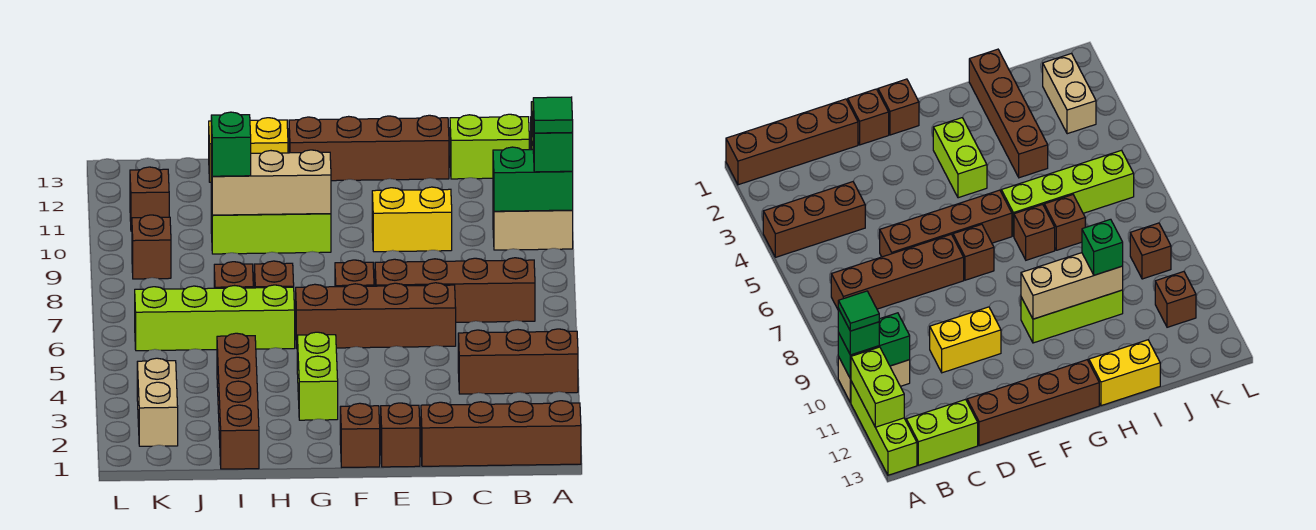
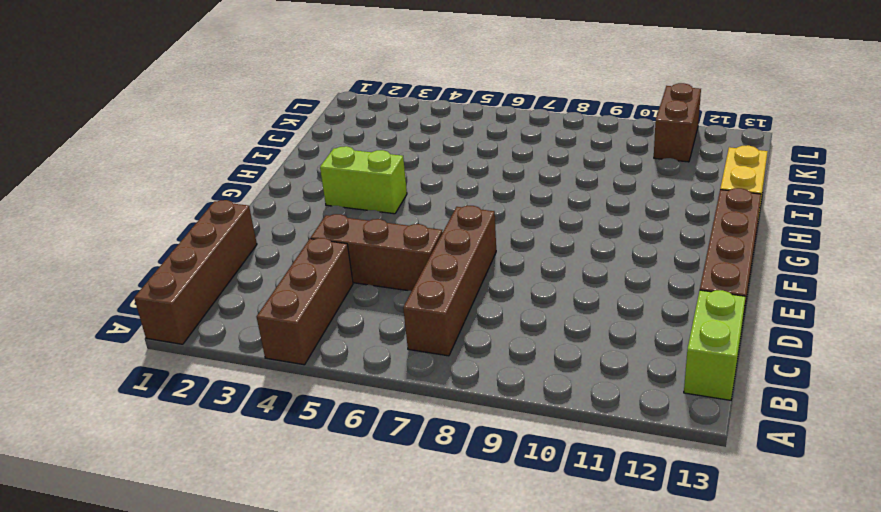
brown 1x3 brick [311,214,443,291] -> brown 1x4 brick [296,283,456,348]
brown 1x2 brick [654,83,701,162] -> brown 1x1 brick [130,167,169,231]
none -> tan 1x2 brick [493,200,573,250]
none -> lime 1x3 brick [851,381,917,475]
none -> yellow 1x2 brick [372,187,452,252]

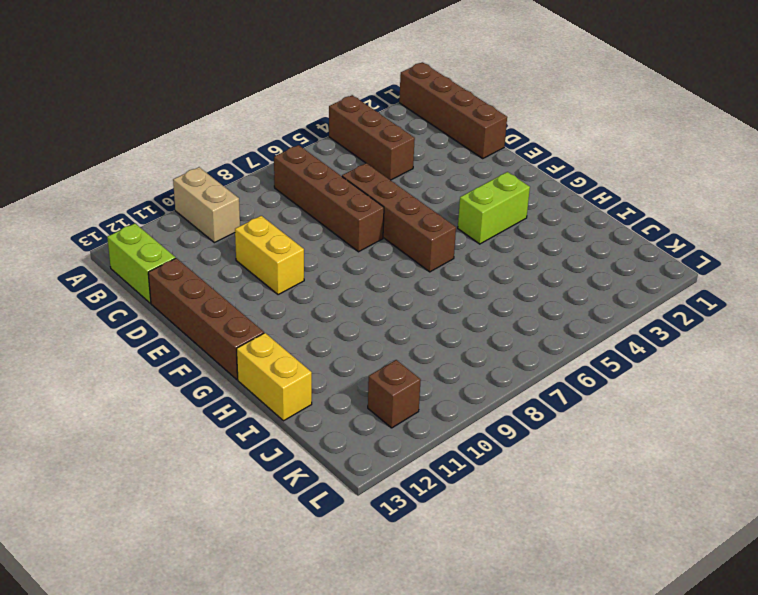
none -> lime 1x3 brick [851,381,917,475]
none -> brown 1x1 brick [381,403,420,467]
none -> brown 1x1 brick [340,403,380,467]

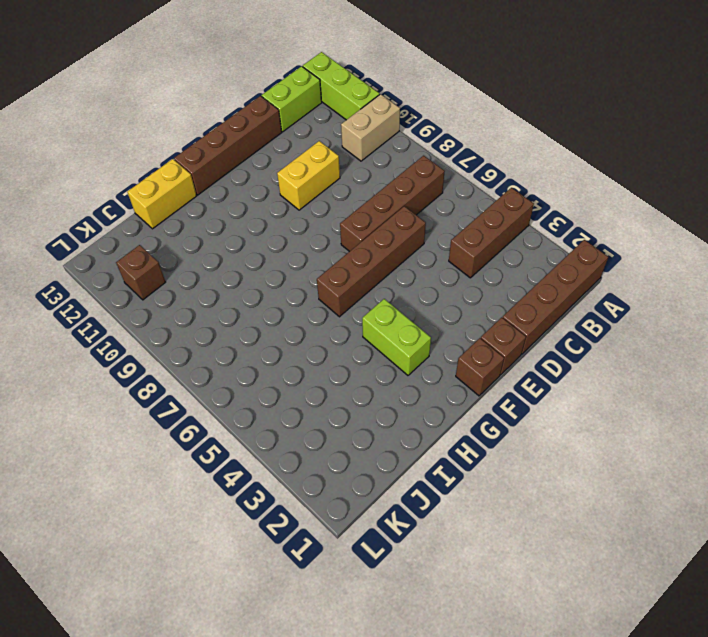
none -> brown 1x1 brick [335,260,374,287]
none -> lime 1x3 brick [211,195,331,254]
none -> lime 1x4 brick [135,285,295,351]

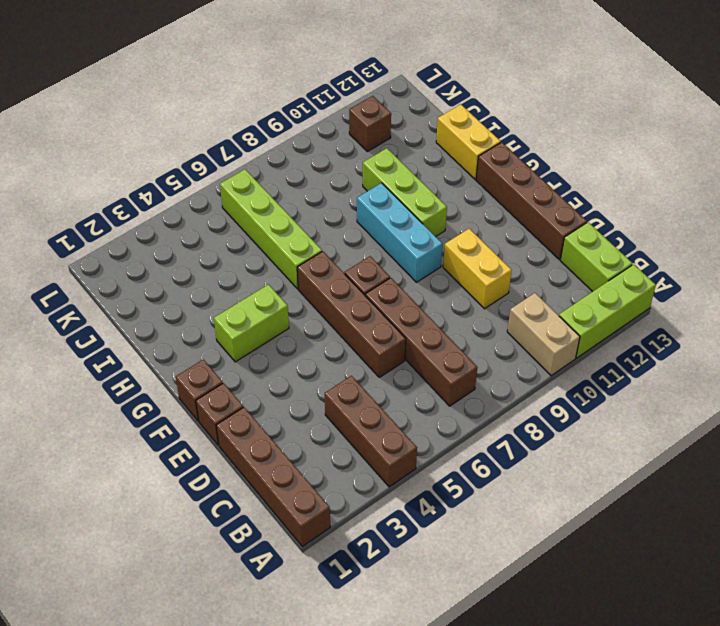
cyan 1x3 brick [357,183,442,282] -> none
none -> brown 1x1 brick [254,261,294,288]
none -> brown 1x4 brick [217,333,259,469]
none -> brown 1x1 brick [214,262,253,288]

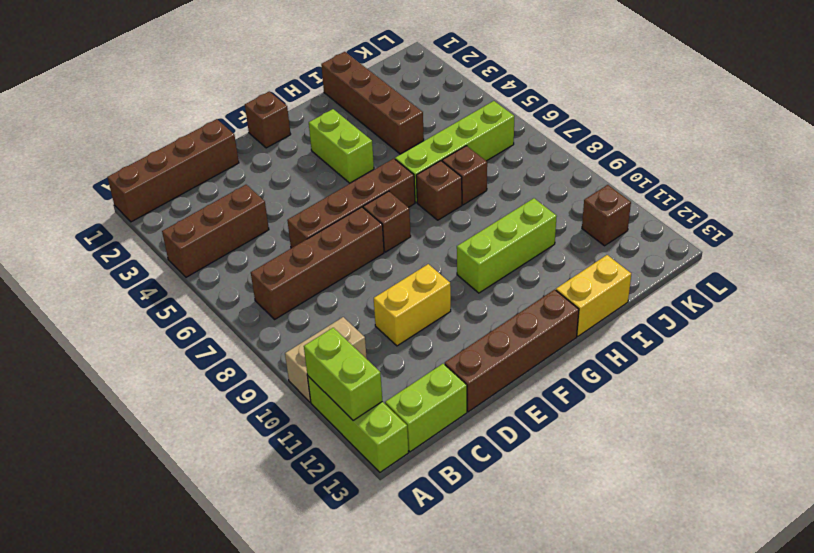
none -> brown 1x1 brick [381,403,420,467]
none -> tan 1x2 brick [137,358,178,446]
none -> brown 1x1 brick [132,215,171,279]

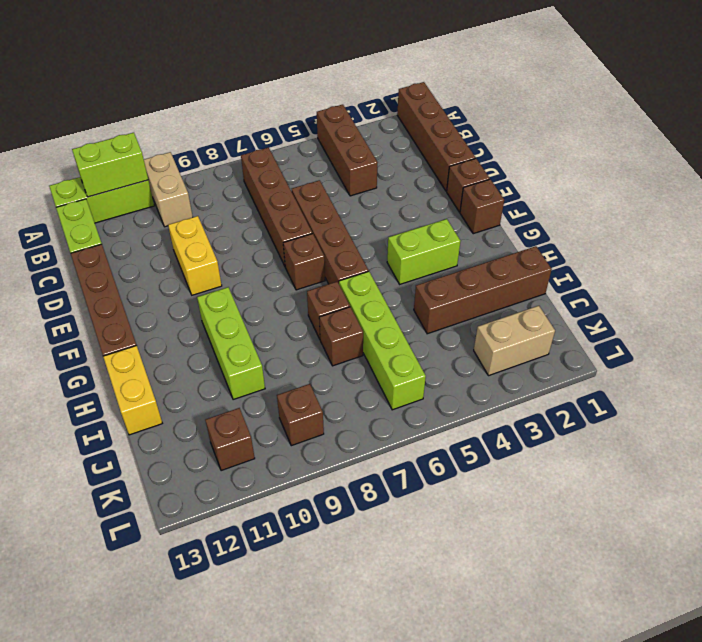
none -> green 1x2 brick [493,147,573,211]
none -> tan 1x3 brick [211,150,331,215]
none -> green 1x1 brick [533,116,573,172]

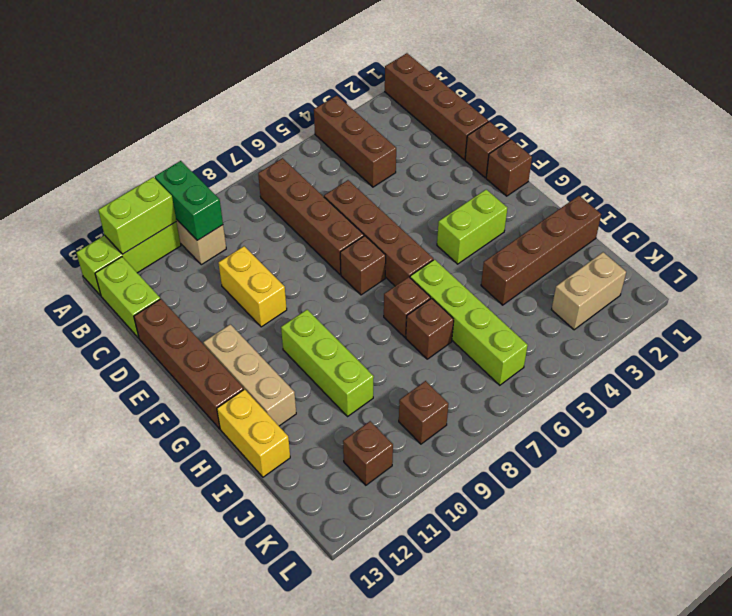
tan 1x3 brick [203,324,296,426] -> tan 1x3 brick moved to [211,150,331,215]
none -> green 1x1 brick [533,116,573,172]
none -> green 1x1 brick [211,112,251,176]
none -> green 1x1 tile [533,97,573,133]

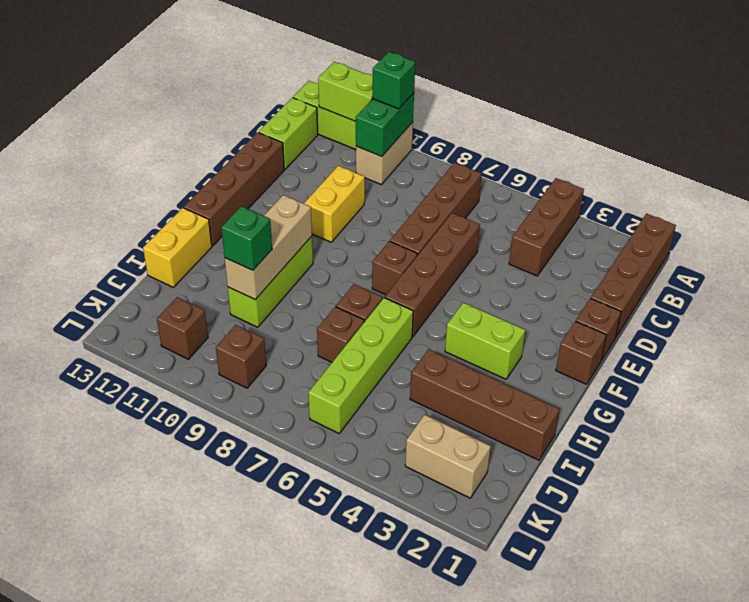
none -> green 1x1 tile [533,97,573,133]

